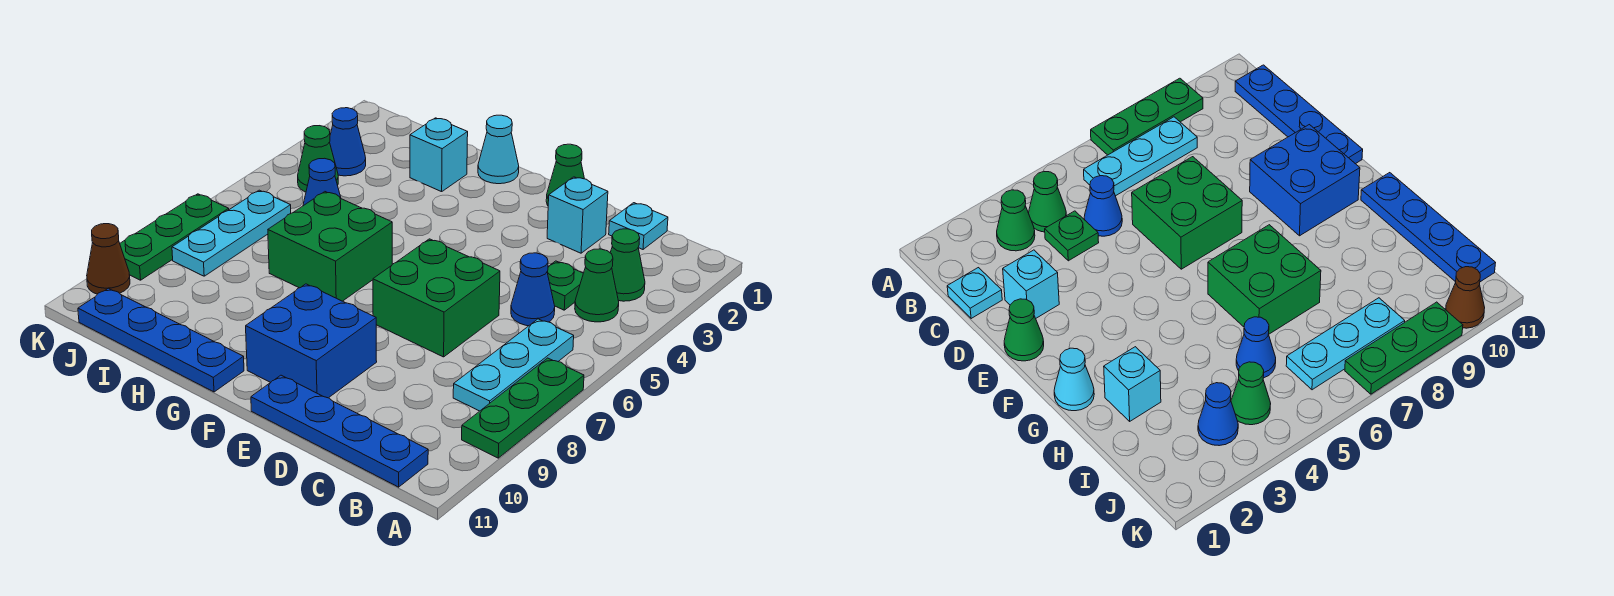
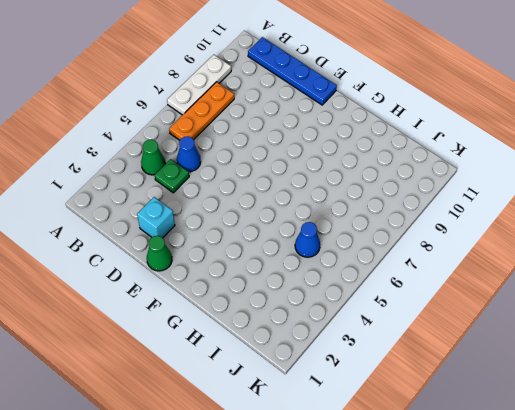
white 1x3 plate [167,55,231,115] -> green 1x3 plate [462,358,584,458]
orange 1x3 plate [169,82,234,140] -> cyan 1x3 plate [453,319,574,411]
none -> green 1x1 cone [610,229,645,301]
none -> cyan 1x1 plate [609,203,668,249]
none -> green 2x2 brick [373,239,500,357]

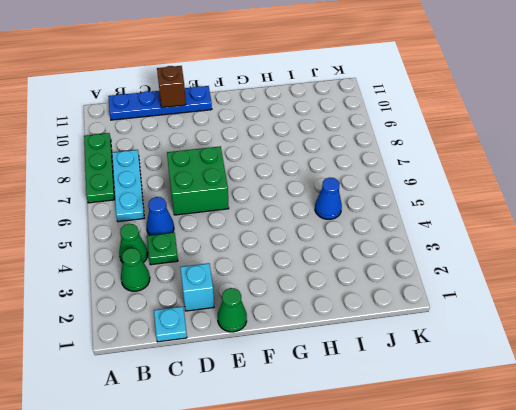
brown 1x1 brick [157,66,186,108] -> none
none -> blue 2x2 brick [246,284,377,398]
none -> cyan 1x1 cone [478,115,519,184]
none -> green 2x2 brick [268,192,392,301]

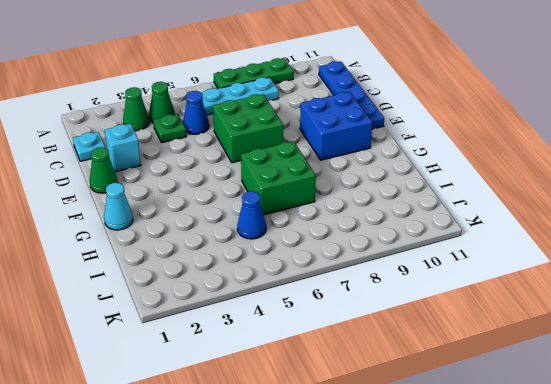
none -> blue 1x4 plate [78,288,244,392]
none -> cyan 1x1 brick [410,118,468,192]
none -> blue 1x1 cone [330,108,366,176]

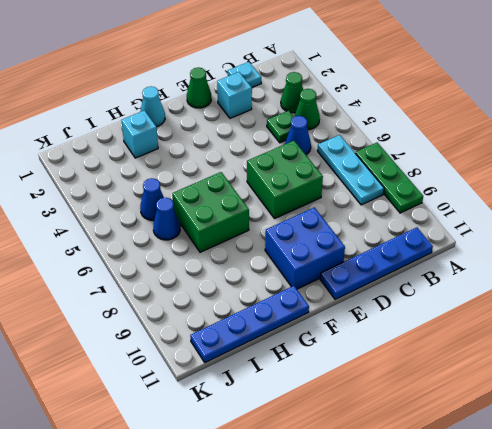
blue 1x1 cone [153,198,180,240] -> blue 1x1 cone moved to [330,108,366,176]
none -> green 1x1 cone [298,126,338,192]
none -> cyan 1x3 plate [172,190,291,276]
none -> green 1x3 plate [120,194,229,280]

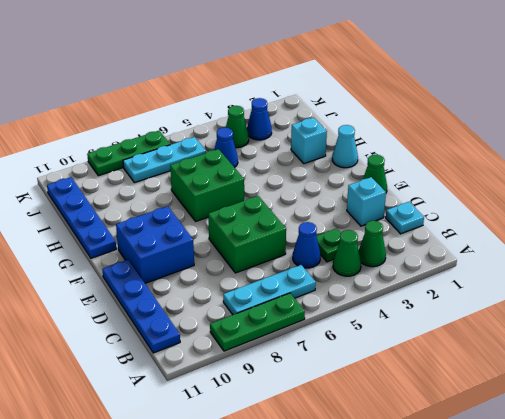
none -> brown 1x1 cone [87,224,130,294]

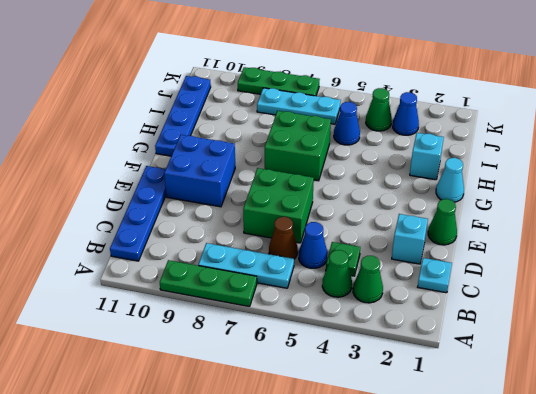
brown 1x1 cone [269,217,298,259] -> brown 1x1 cone moved to [87,224,130,294]

